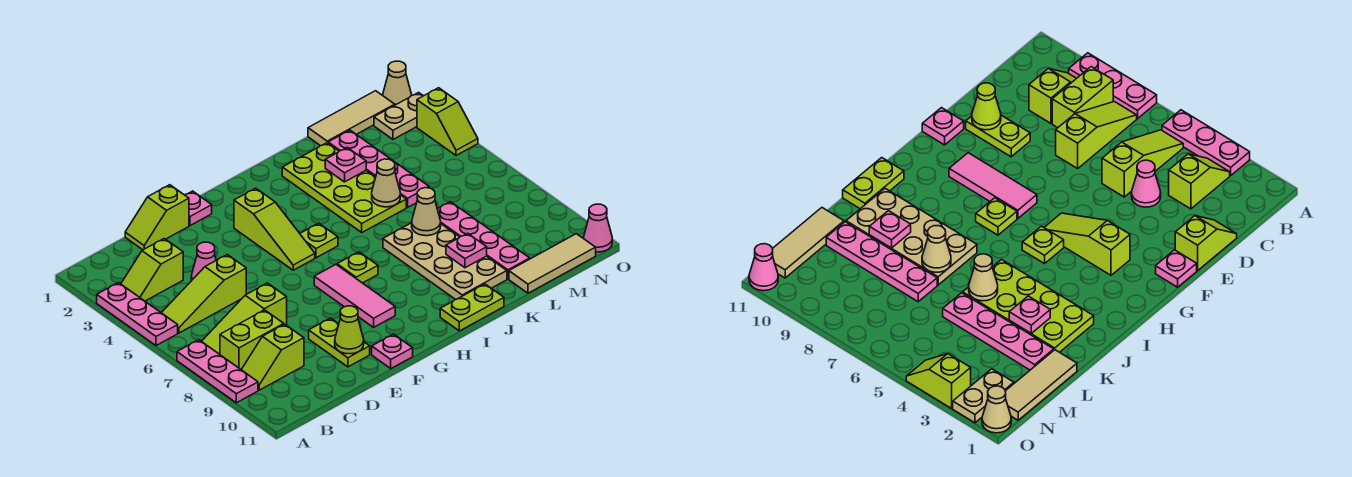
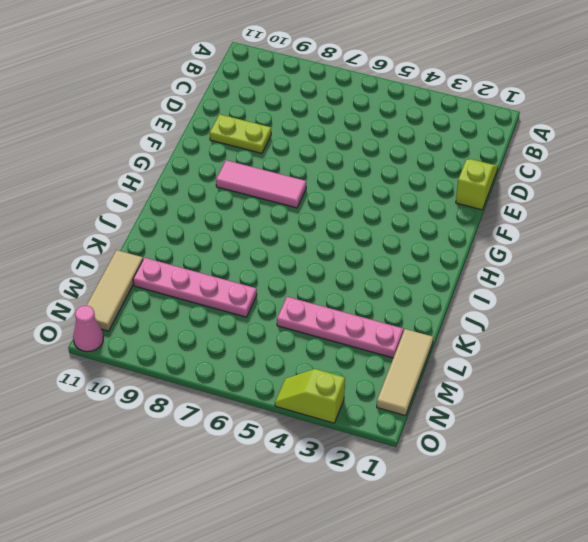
none -> pink 1x3 plate [97,283,178,346]
none -> pink 1x3 plate [177,340,258,403]
none -> lime 1x2 slope [121,239,183,301]
none -> lime 1x3 slope [162,255,246,333]

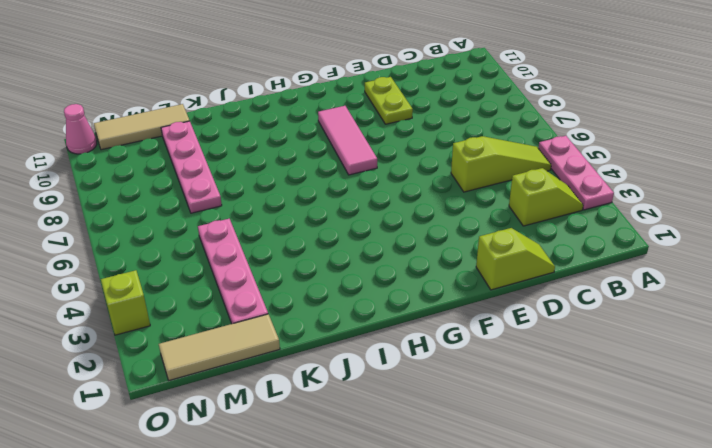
none -> pink 1x3 plate [177,340,258,403]
none -> lime 1x3 slope [202,283,287,354]
none -> lime 1x2 brick [220,310,284,369]
none -> lime 1x2 slope [241,324,304,390]

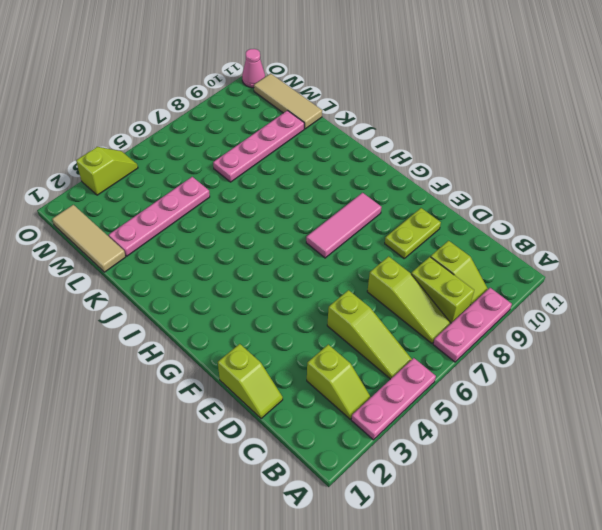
none -> pink 1x1 cone [191,242,216,281]
none -> pink 1x1 plate [185,191,212,226]
none -> pink 1x1 plate [372,334,413,368]
none -> lime 1x3 slope [234,188,315,270]

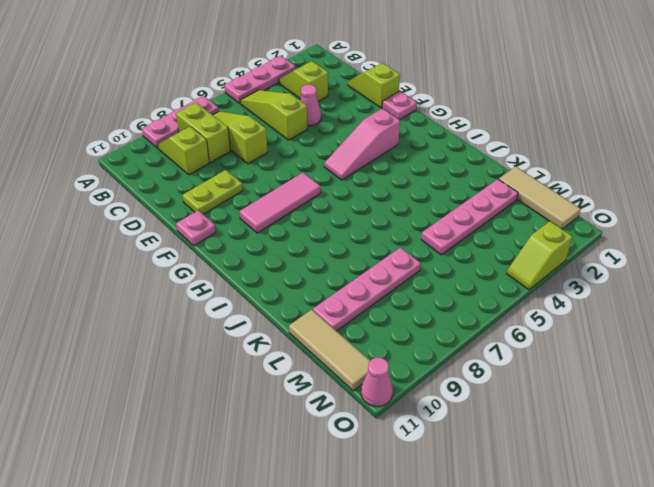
pink 1x3 slope [324,109,400,180] -> lime 1x3 slope [234,188,315,270]
none -> lime 1x1 plate [300,223,338,258]
none -> lime 1x1 plate [337,252,378,283]
none -> lime 1x2 plate [440,284,504,331]
none -> lime 2x4 plate [282,143,406,232]

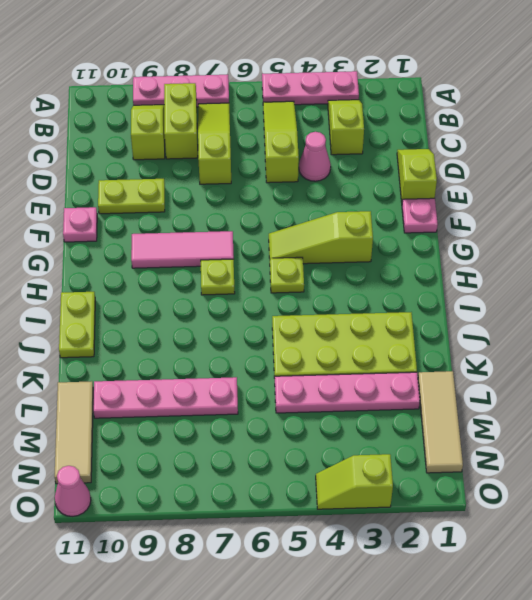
none -> tan 2x4 plate [383,223,507,300]
none -> tan 1x2 plate [374,93,423,139]
none -> tan 1x1 cone [383,61,412,105]
none -> lime 1x1 cone [335,306,364,354]

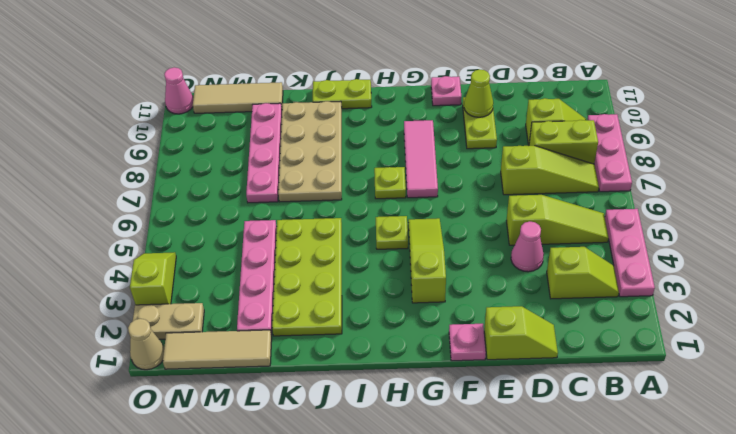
none -> pink 1x1 plate [325,148,366,182]
none -> tan 1x1 cone [372,159,400,207]
none -> tan 1x1 cone [412,188,441,236]
none -> pink 1x1 plate [446,233,487,268]

